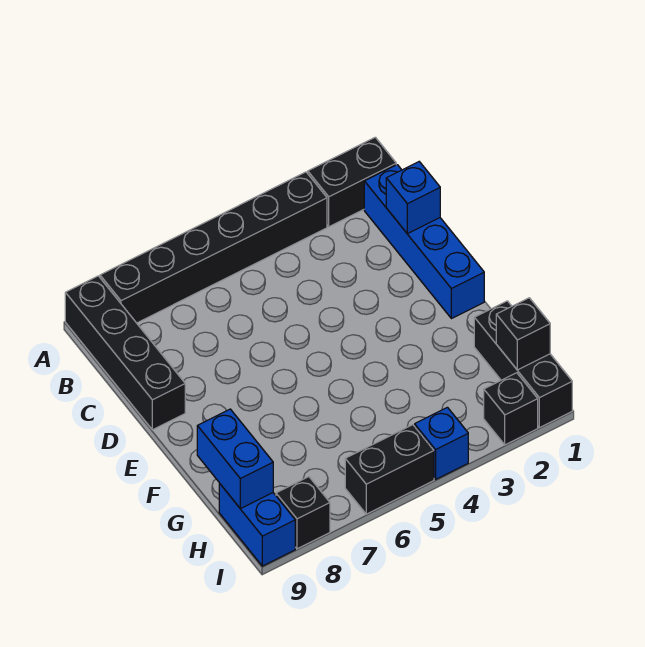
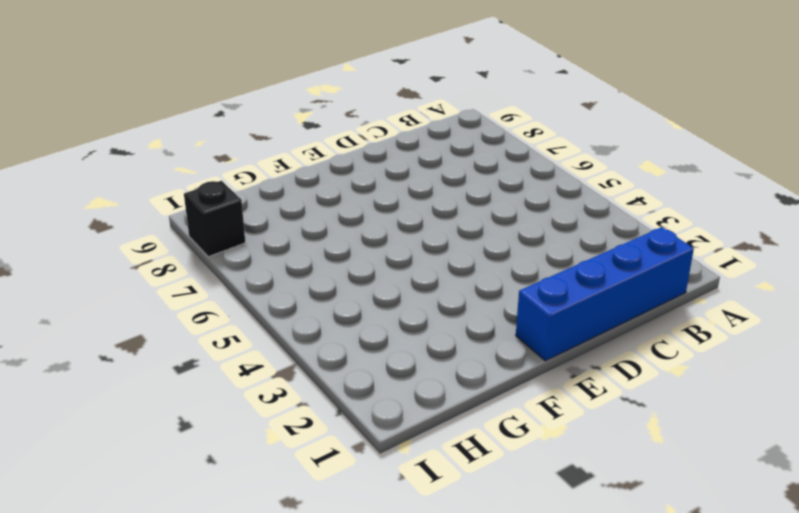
none -> black 1x2 brick [308,137,396,227]
none -> black 1x6 brick [100,172,327,323]
none -> black 1x4 brick [65,276,185,430]

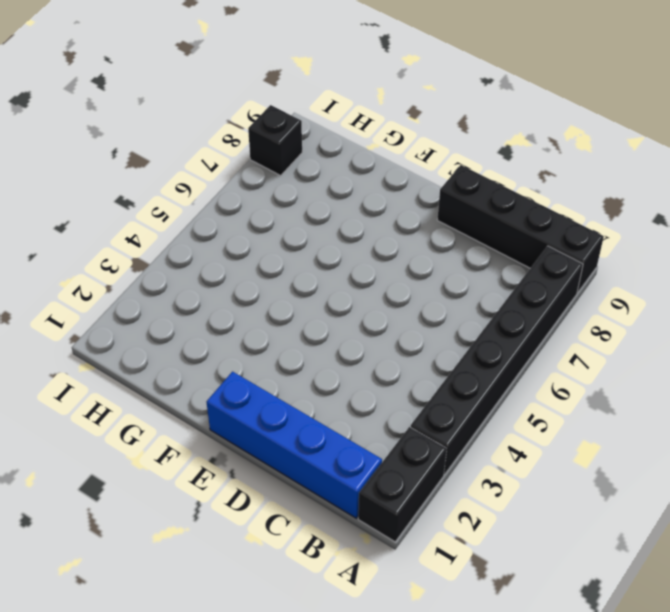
none -> black 1x3 brick [474,301,572,428]
none -> blue 1x2 brick [219,483,295,566]
none -> black 1x1 brick [484,373,538,445]

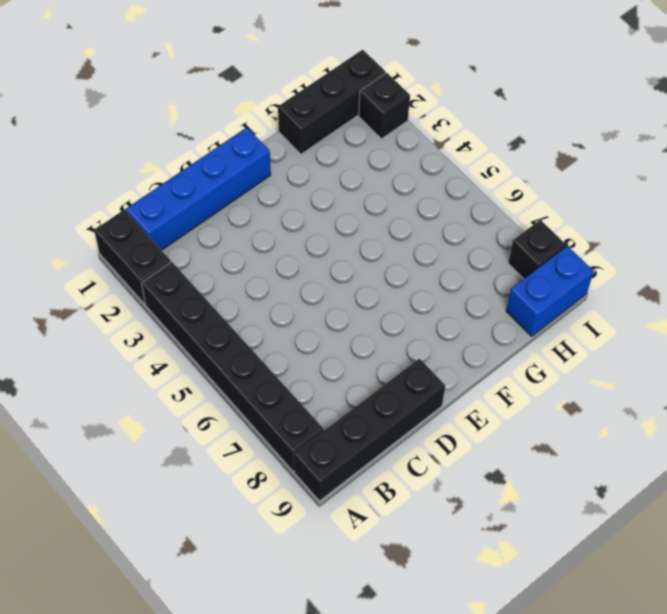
none -> blue 1x1 brick [415,407,468,479]
none -> black 1x2 brick [345,425,434,514]
none -> blue 1x1 brick [386,162,440,234]

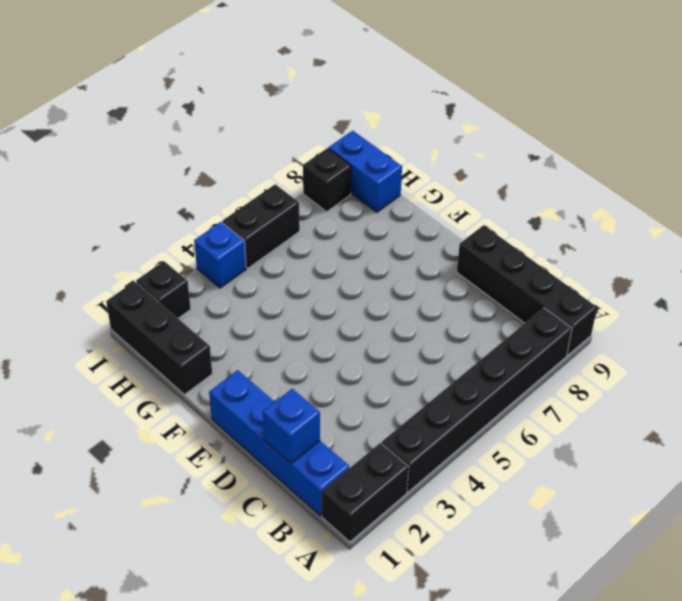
none -> blue 1x2 brick [197,409,273,509]
none -> black 1x1 brick [496,298,550,370]

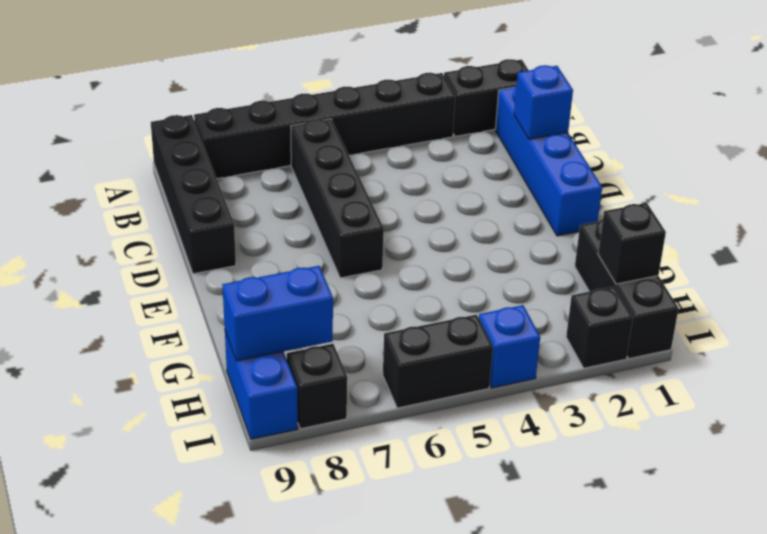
black 1x4 brick [291,119,384,278] -> none
blue 1x2 brick [222,266,333,361] -> blue 1x2 brick turned to [197,409,273,509]

